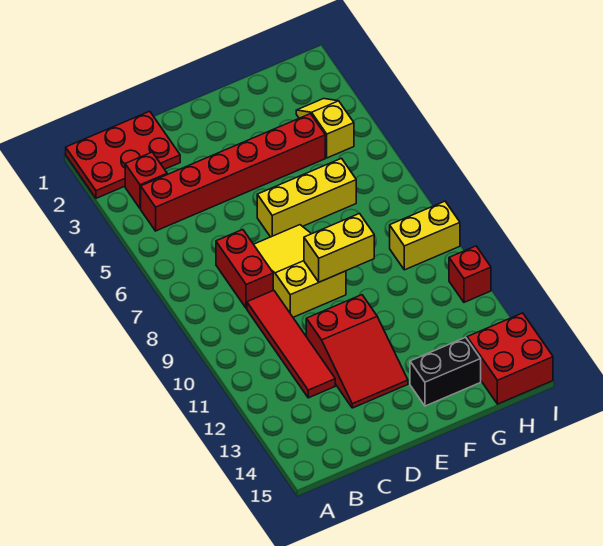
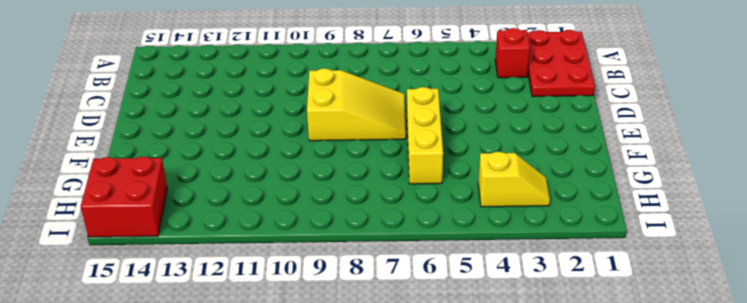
none -> red 1x6 brick [141,114,325,231]
none -> red 1x2 brick [216,230,273,308]
none -> red 1x4 tile [247,290,335,398]

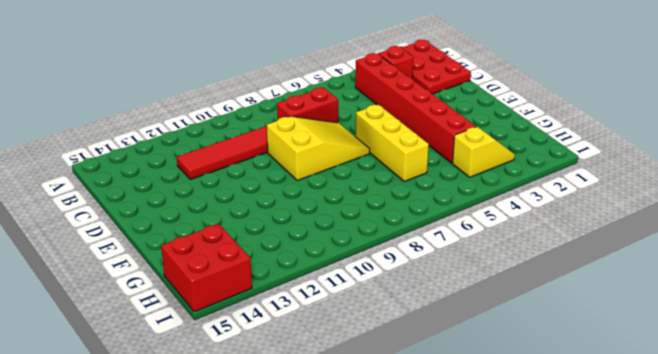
none -> red 2x3 slope [306,295,408,408]
none -> black 1x2 brick [410,337,481,406]
none -> yellow 1x2 brick [390,201,460,270]

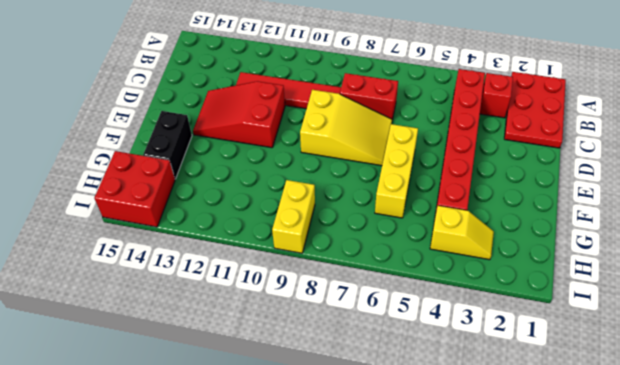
none -> red 1x1 brick [449,246,491,302]
none -> yellow 1x2 brick [304,213,374,282]

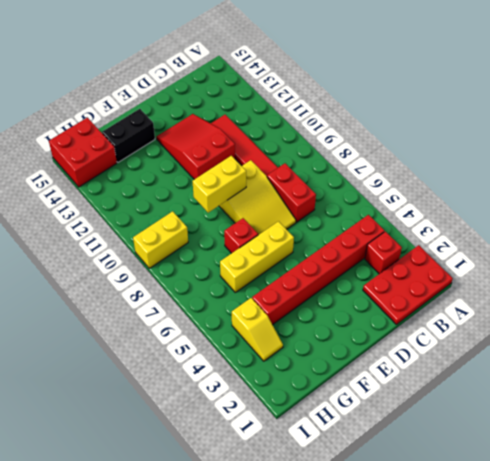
red 1x1 brick [224,218,258,253] -> red 1x1 brick moved to [449,246,491,302]

